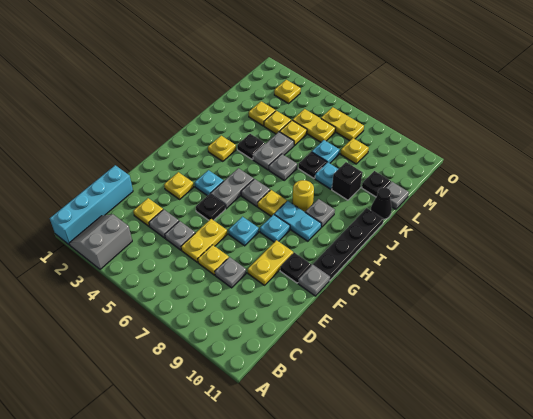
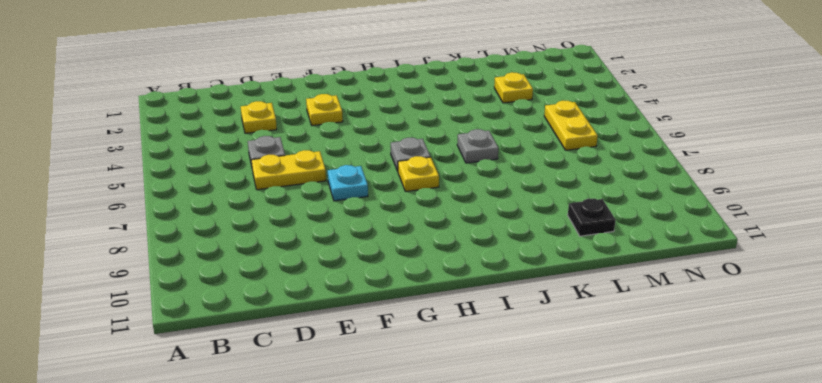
none -> cyan 1x4 brick [50,165,133,245]
none -> grey 2x2 slope [69,214,132,269]
none -> grey 1x1 plate [149,209,179,238]
none -> yellow 1x1 plate [198,245,229,275]

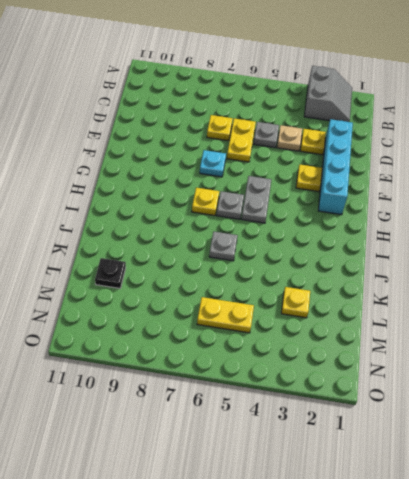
cyan 1x4 brick [318,119,353,215] -> cyan 1x4 brick moved to [50,165,133,245]
tan 1x1 plate [277,125,302,151] -> grey 1x1 plate [149,209,179,238]
none -> grey 1x1 plate [215,257,246,288]
none -> yellow 1x2 plate [248,240,293,285]
none -> black 1x1 plate [196,194,225,220]
none -> black 1x1 plate [280,253,311,283]

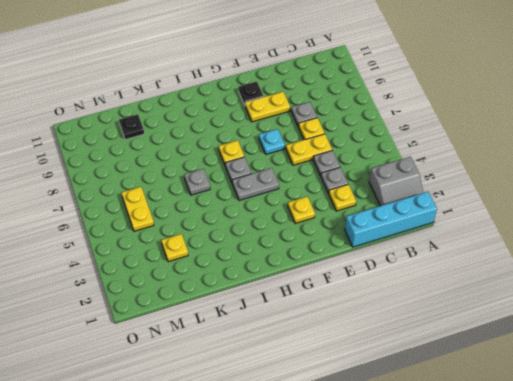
none -> black 1x1 plate [196,194,225,220]
none -> grey 1x1 plate [298,265,330,296]
none -> cyan 1x1 plate [195,170,223,196]
none -> cyan 1x1 plate [260,214,290,242]

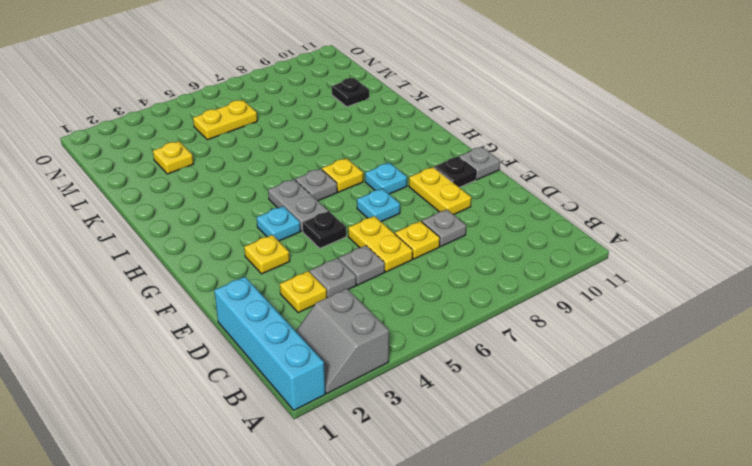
none -> black 1x4 plate [313,208,384,281]
none -> cyan 1x2 plate [274,201,321,241]
none -> yellow 1x1 plate [208,136,236,161]
none -> yellow 1x1 round brick [292,180,314,212]

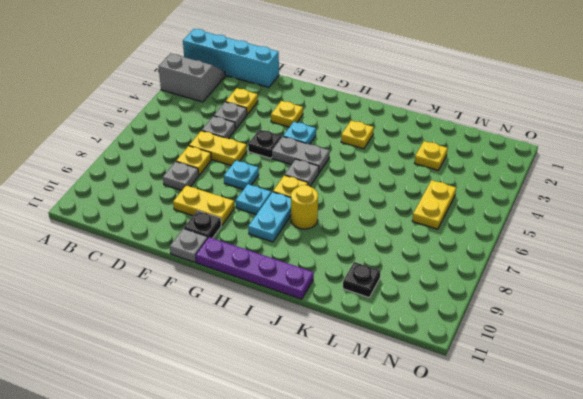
purple 1x4 plate [196,237,314,299] -> black 1x4 plate [313,208,384,281]
none -> grey 1x1 plate [305,199,335,227]
none -> black 1x1 plate [237,134,265,159]
none -> grey 1x2 plate [253,132,294,170]
none -> grey 1x1 plate [269,154,297,180]

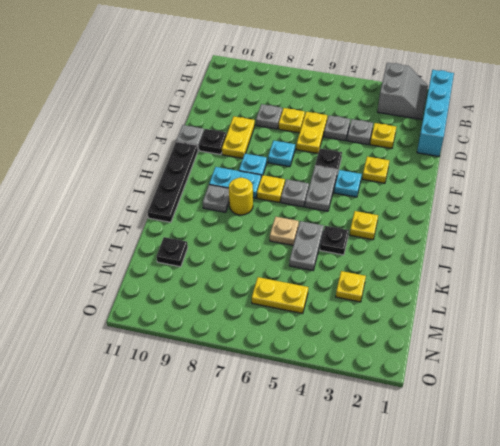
tan 1x1 plate [270,217,299,245] -> grey 1x1 plate [269,154,297,180]
none -> black 1x1 plate [298,152,327,178]
none -> cyan 1x1 plate [315,162,338,189]
none -> black 1x1 brick [332,162,363,200]
none -> black 1x1 cone [371,188,392,219]

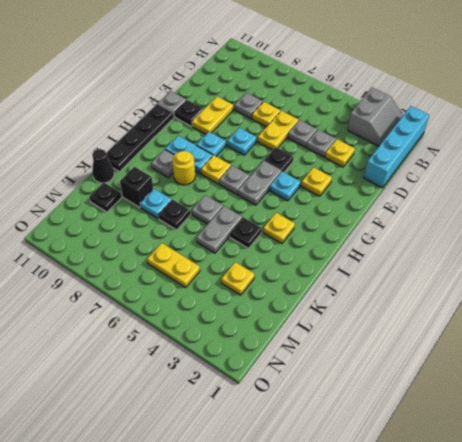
none -> yellow 1x1 plate [264,111,291,134]
none -> yellow 1x1 plate [280,120,307,146]
none -> cyan 1x1 plate [312,140,340,163]
none -> grey 1x1 plate [386,182,409,209]

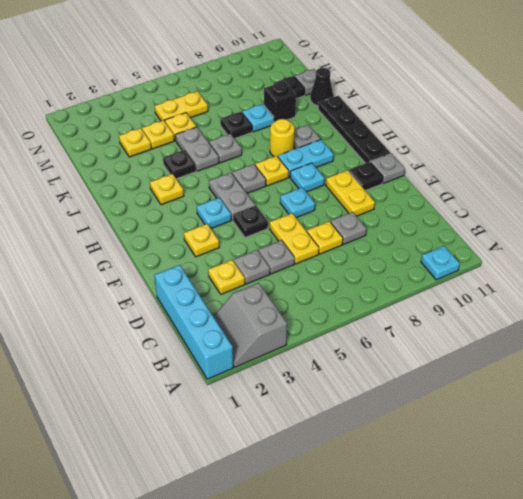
cyan 1x1 plate [421,246,460,280] -> cyan 1x1 plate moved to [312,140,340,163]
none -> yellow 1x1 plate [341,138,369,164]
none -> yellow 1x1 plate [274,80,301,103]
none -> yellow 1x2 plate [321,107,364,141]

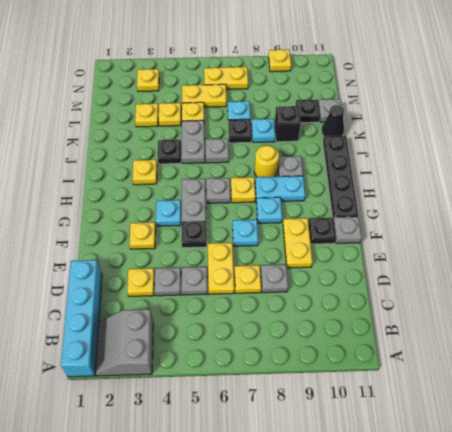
yellow 1x1 plate [269,50,291,72] -> yellow 1x1 plate moved to [341,138,369,164]

